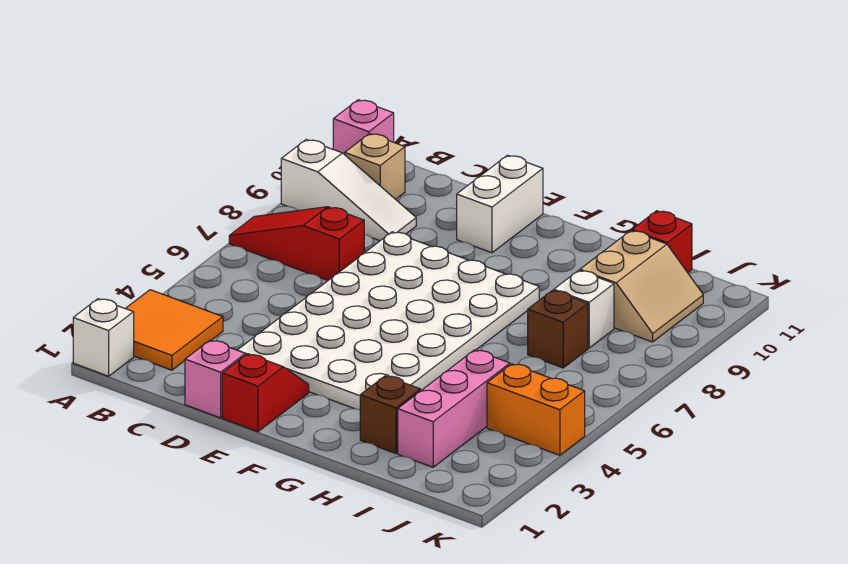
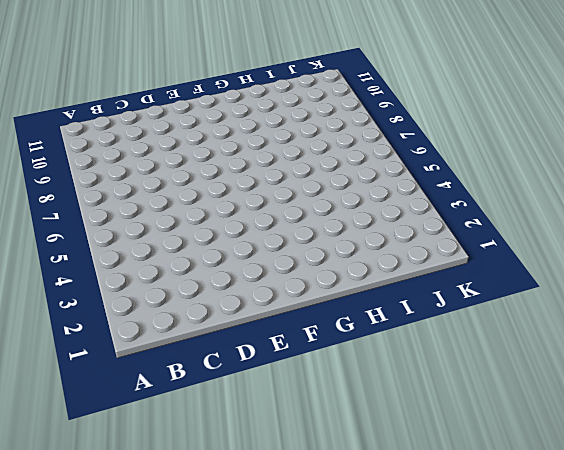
none -> white 1x1 brick [73,299,134,376]
none -> orange 2x2 tile [125,290,223,370]
none -> red 1x3 slope [229,207,364,280]

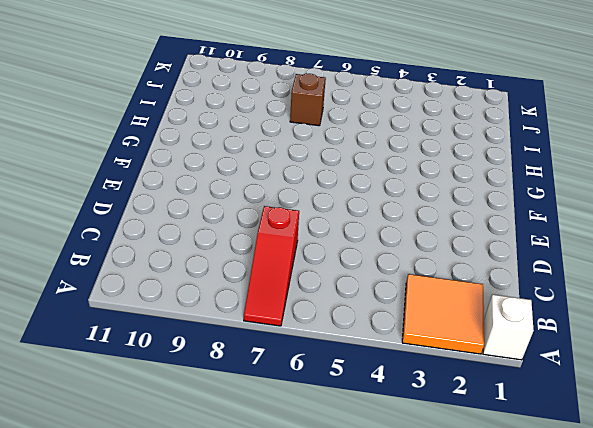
none -> white 1x3 slope [281,140,416,241]
none -> pink 1x1 brick [333,100,394,155]
none -> tan 1x1 brick [345,134,405,199]

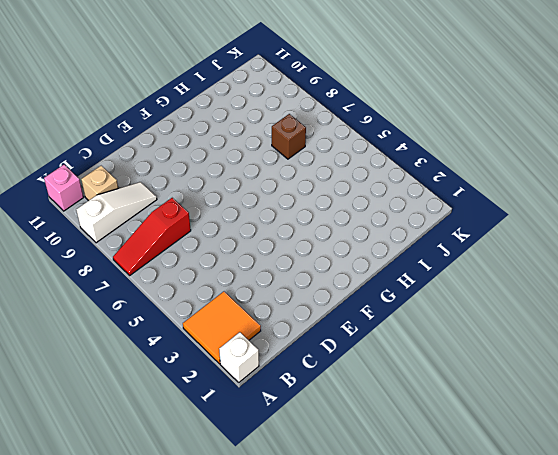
none -> pink 1x1 brick [185,340,245,418]
none -> white 4x6 plate [238,232,539,410]
none -> red 1x2 slope [222,354,309,432]

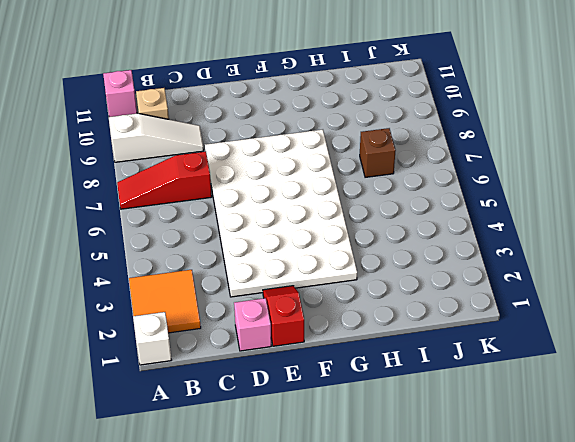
none -> white 1x2 brick [457,155,543,253]
none -> brown 1x1 brick [360,376,421,453]
none -> pink 1x3 brick [398,350,510,467]

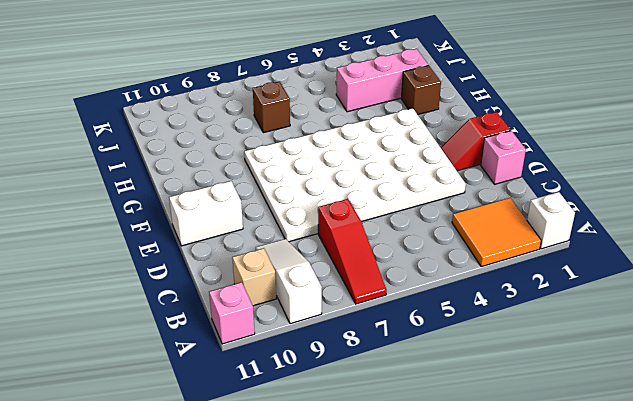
none -> white 1x1 brick [554,270,614,348]
none -> tan 2x2 slope [580,231,703,342]
none -> red 1x1 brick [632,211,692,273]

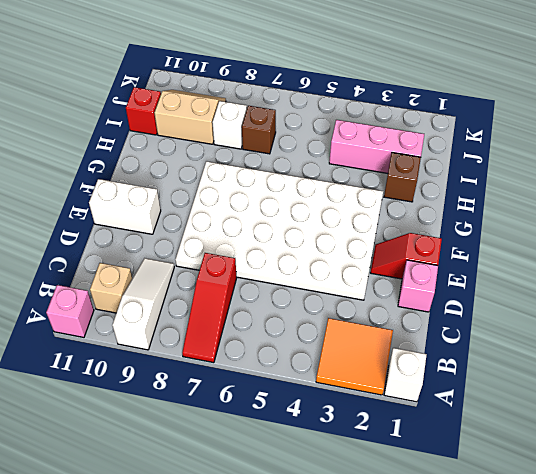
none -> orange 1x2 brick [487,364,585,455]

